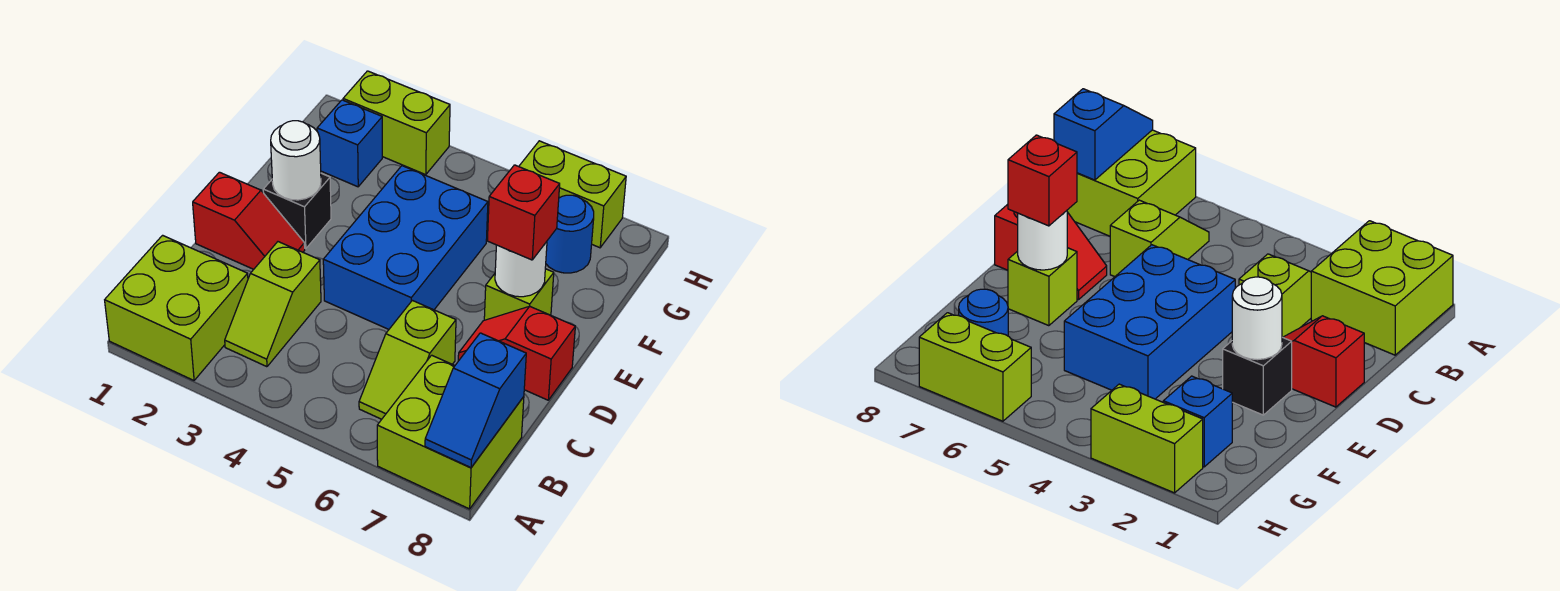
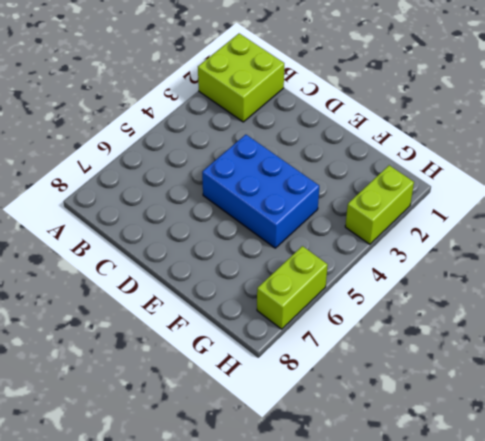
none -> lime 2x2 brick [377,355,524,509]
none -> lime 1x2 slope [225,242,321,367]
none -> lime 1x2 slope [359,300,456,419]

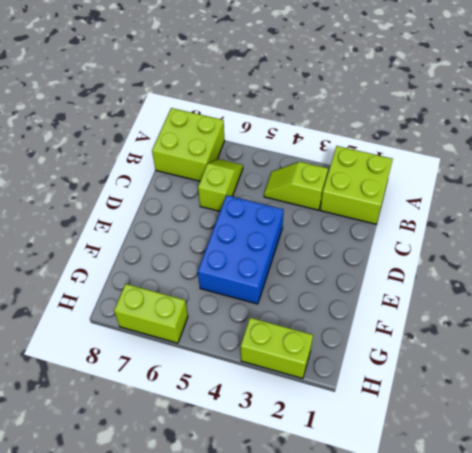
lime 1x2 slope [264,162,328,210] -> lime 1x2 slope turned to [225,242,321,367]
none -> red 1x2 slope [193,172,305,269]
none -> red 1x2 slope [458,306,575,400]
none -> black 1x1 brick [263,173,331,249]

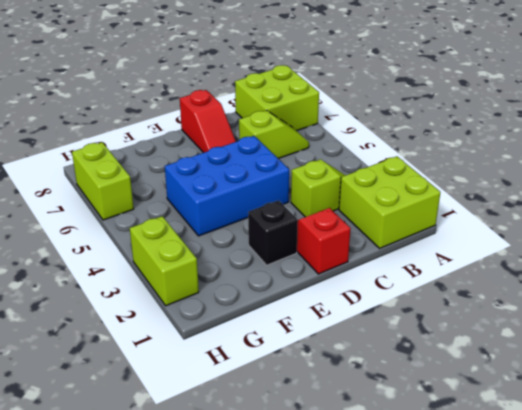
none -> lime 1x1 brick [484,269,554,320]
none -> blue 1x1 brick [317,100,382,187]
none -> blue 1x1 round brick [546,195,594,273]

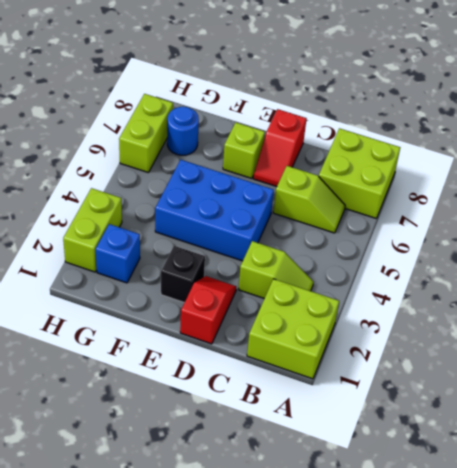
none -> blue 1x2 slope [425,333,526,468]
none -> white 1x1 round brick [271,121,321,200]
none -> white 1x1 round brick [495,242,547,297]

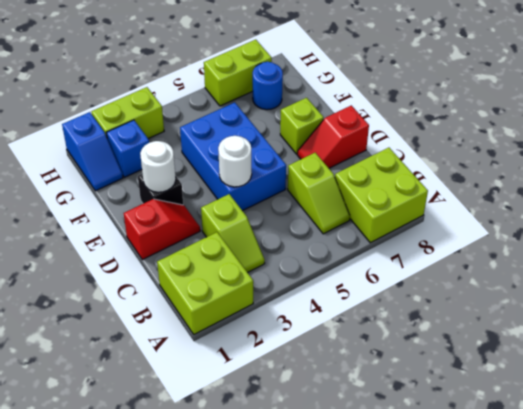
white 1x1 round brick [218,136,252,187] -> white 1x1 round brick moved to [495,242,547,297]
blue 1x2 slope [62,112,123,191] -> blue 1x2 slope moved to [425,333,526,468]
none -> red 1x1 brick [487,165,560,260]

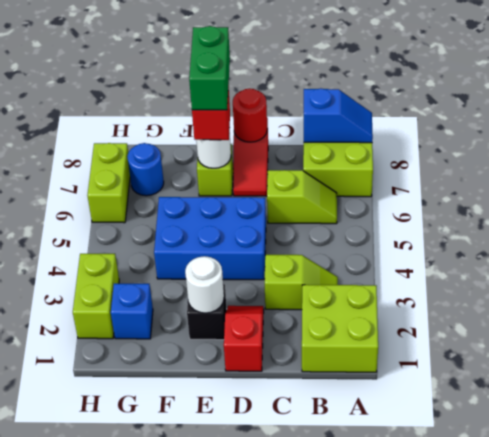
red 1x1 round brick [233,88,267,142] -> none
green 1x2 brick [189,26,230,110] -> none

